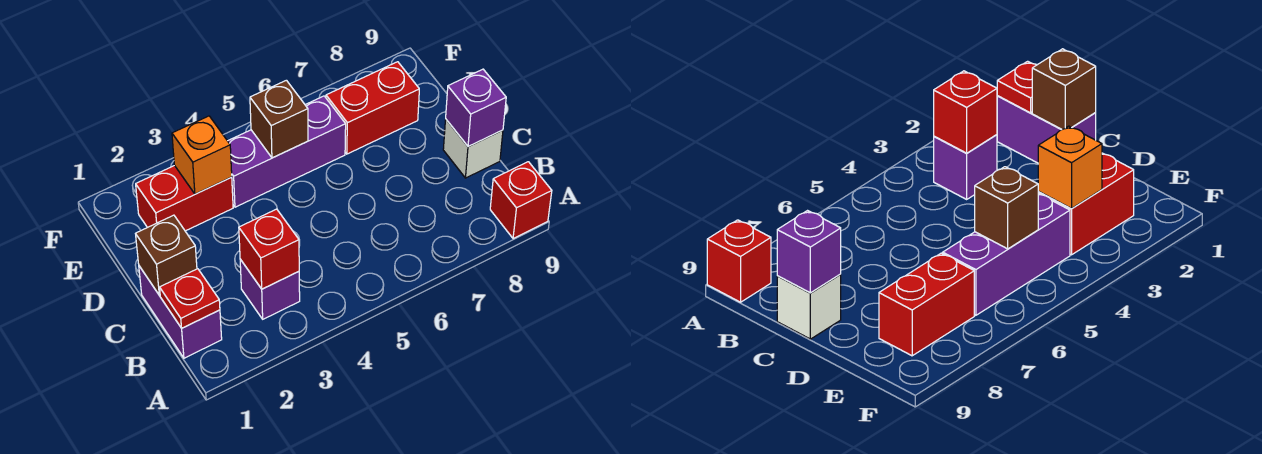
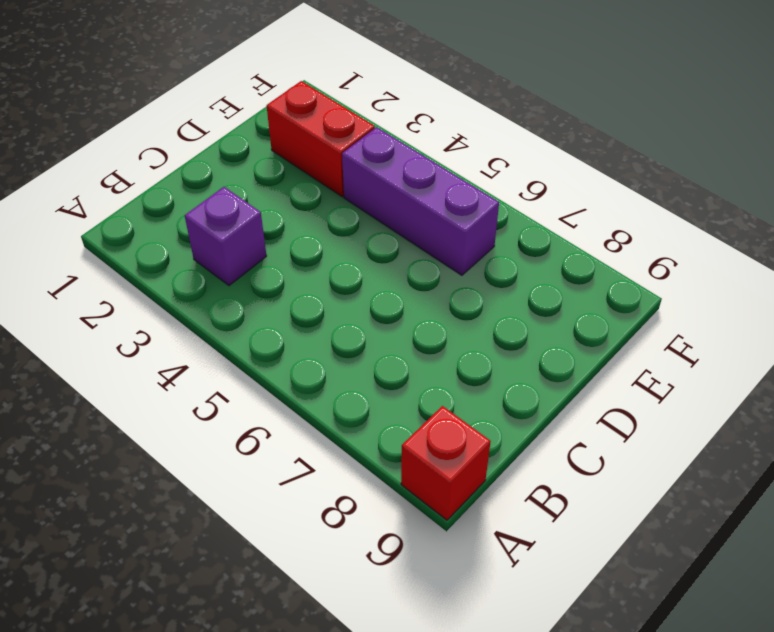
none -> purple 1x2 brick [139,266,222,358]
none -> white 1x1 brick [443,120,503,178]
none -> red 1x2 brick [326,62,419,154]

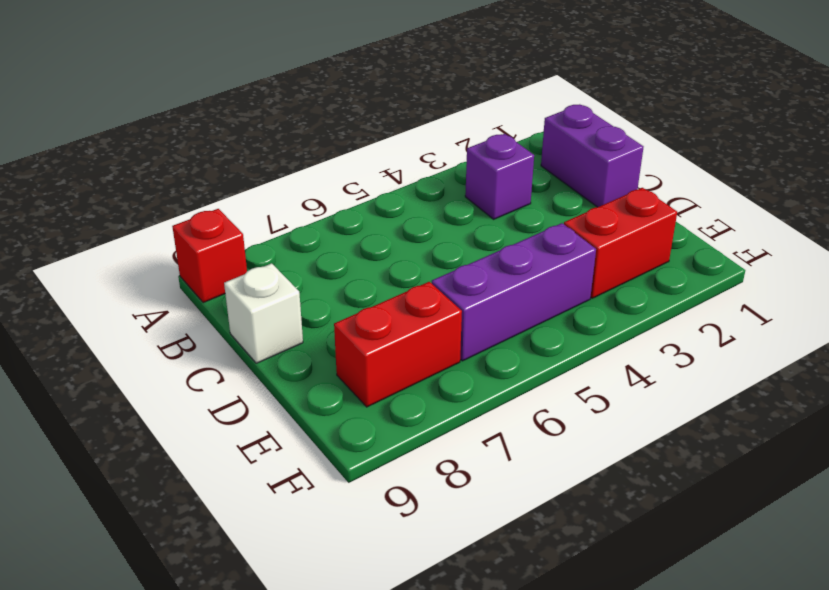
none -> red 1x1 plate [160,269,220,328]
none -> red 1x1 brick [239,209,299,289]
none -> brown 1x1 brick [136,215,197,295]

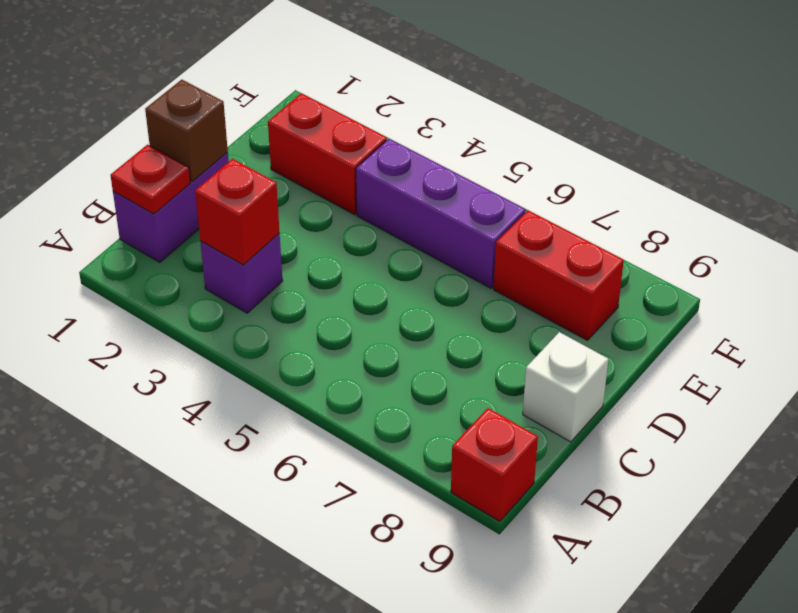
none -> purple 1x1 brick [446,69,506,147]
none -> orange 1x1 brick [172,116,232,194]
none -> brown 1x1 brick [250,80,308,158]

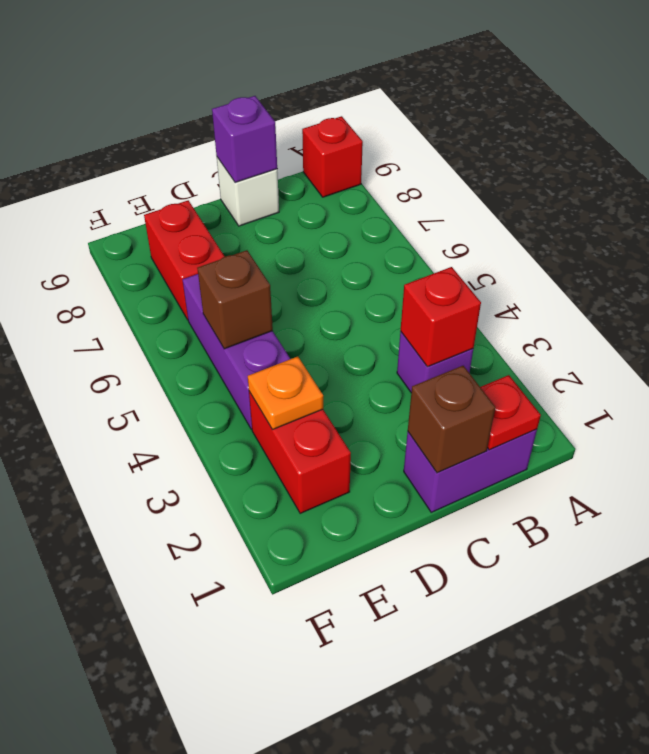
orange 1x1 plate [248,356,323,430] -> orange 1x1 brick [172,116,232,194]

